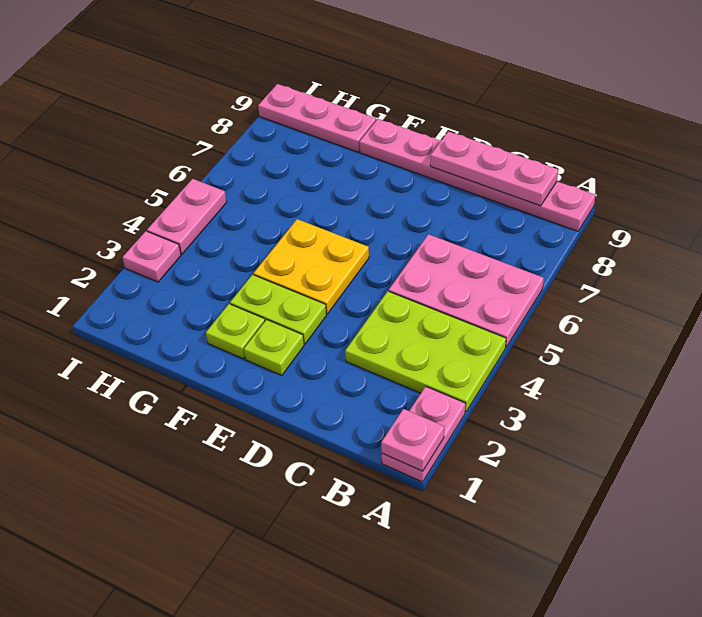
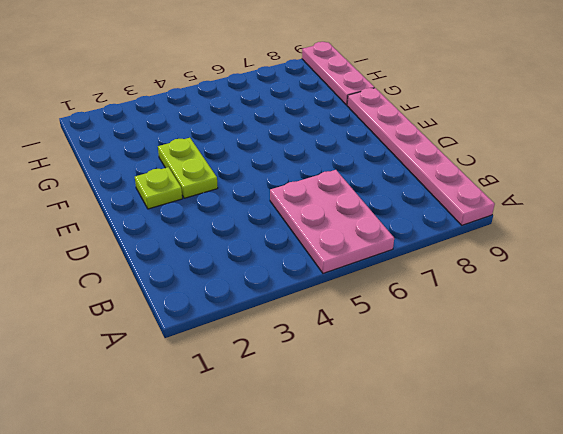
none -> pink 1x2 plate [382,386,466,482]
none -> lime 2x3 plate [345,291,506,412]
none -> yellow 2x2 plate [254,219,369,314]

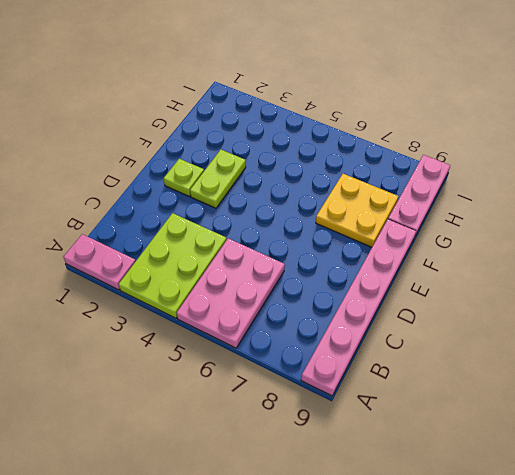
yellow 2x2 plate [316,174,398,247] -> yellow 2x2 plate moved to [254,219,369,314]
none -> lime 1x1 plate [206,304,265,359]
none -> pink 1x1 plate [122,231,181,282]
none -> pink 1x2 plate [147,179,227,254]

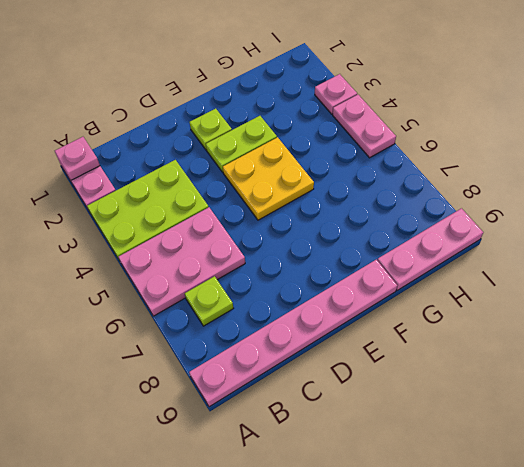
lime 1x1 plate [185,276,234,326] -> lime 1x1 plate moved to [206,304,265,359]
none -> pink 1x3 plate [430,131,558,206]

